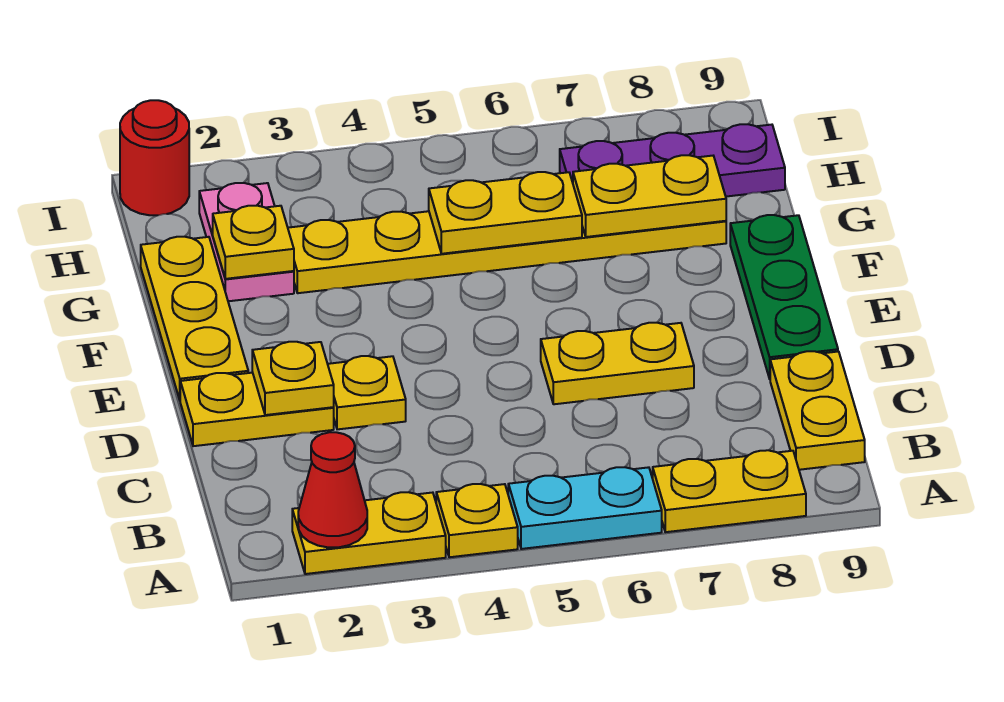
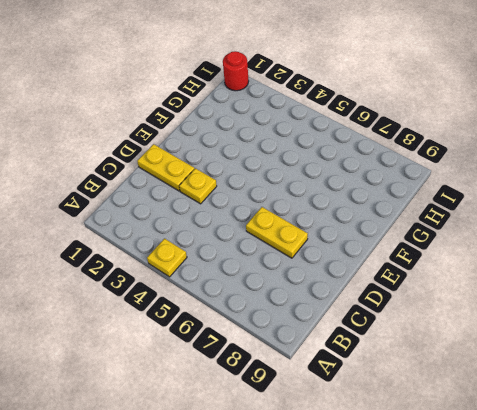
none -> yellow 1x2 plate [292,492,446,574]
none -> cyan 1x2 plate [508,467,662,549]
none -> yellow 1x2 plate [653,450,806,532]

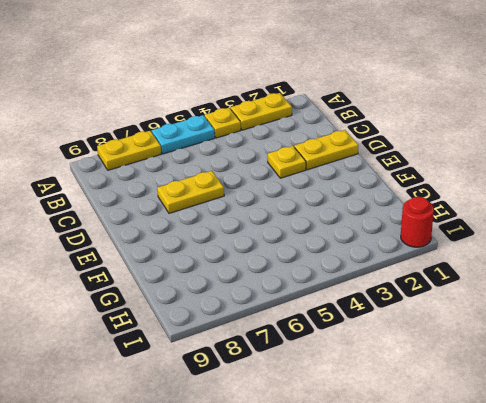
none -> yellow 1x2 plate [770,351,865,470]
none -> green 1x3 plate [730,215,838,379]
none -> yellow 1x3 plate [141,237,248,400]

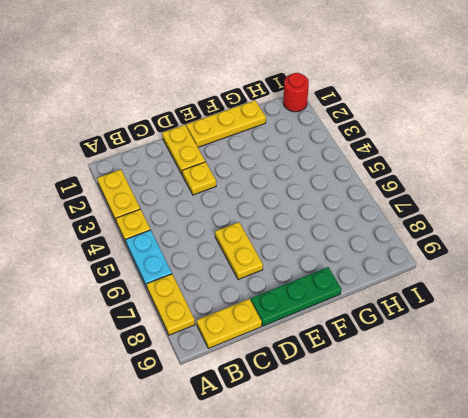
none -> pink 1x2 plate [199,183,294,301]
none -> yellow 1x6 plate [288,211,726,293]
none -> purple 1x3 plate [560,124,785,197]

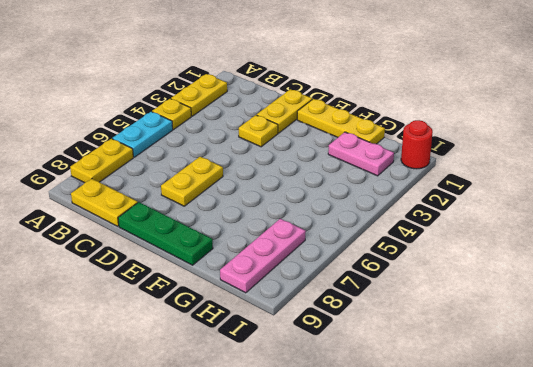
pink 1x3 plate [220,219,306,293] -> purple 1x3 plate [560,124,785,197]
none -> yellow 1x6 plate [288,211,726,293]
none -> red 1x1 cone [298,432,367,548]
none -> yellow 1x1 plate [252,342,334,415]

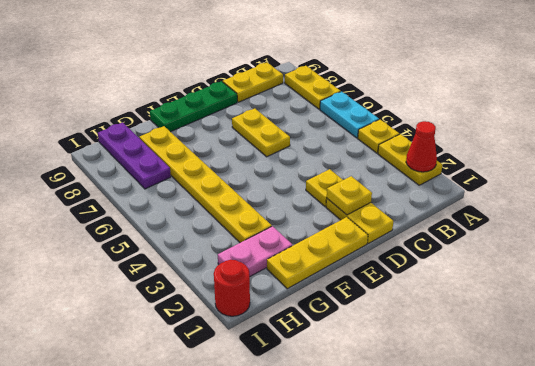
none -> yellow 1x1 plate [213,206,294,279]
none -> yellow 1x2 plate [429,172,582,254]
none -> yellow 1x2 plate [573,155,726,237]

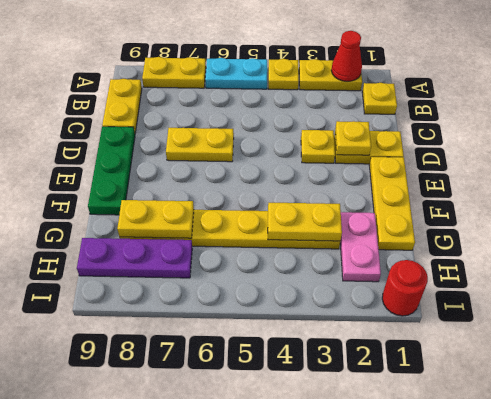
yellow 1x1 plate [362,83,397,114] -> yellow 1x1 plate moved to [213,206,294,279]
yellow 1x2 plate [268,203,342,241] -> yellow 1x2 plate moved to [429,172,582,254]

